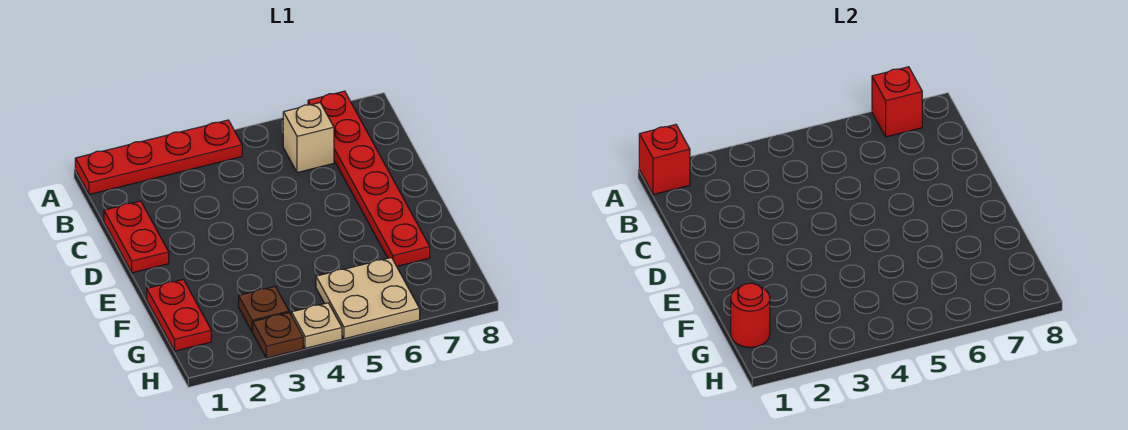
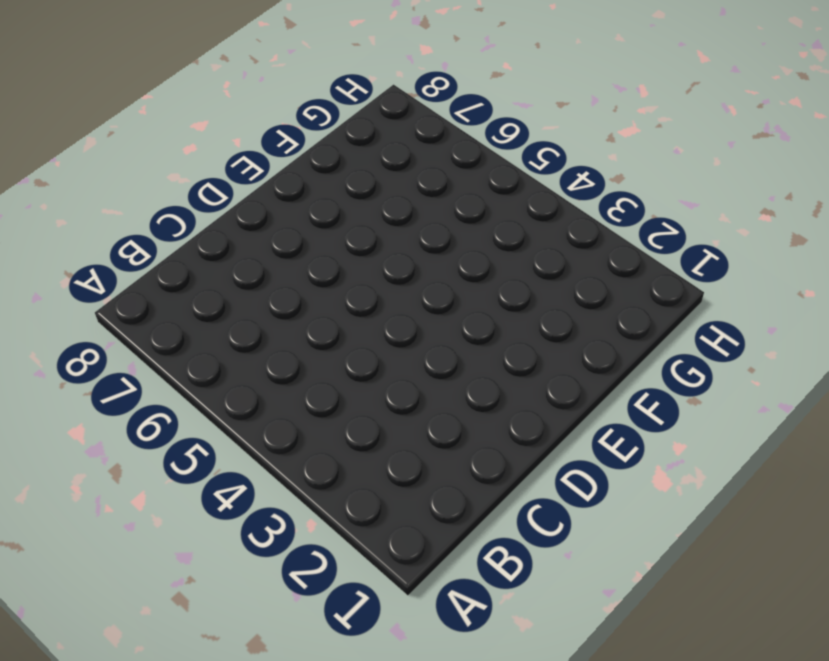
none -> red 1x4 plate [75,120,242,195]
none -> red 1x6 plate [308,91,430,266]
none -> tan 1x1 brick [283,103,334,173]

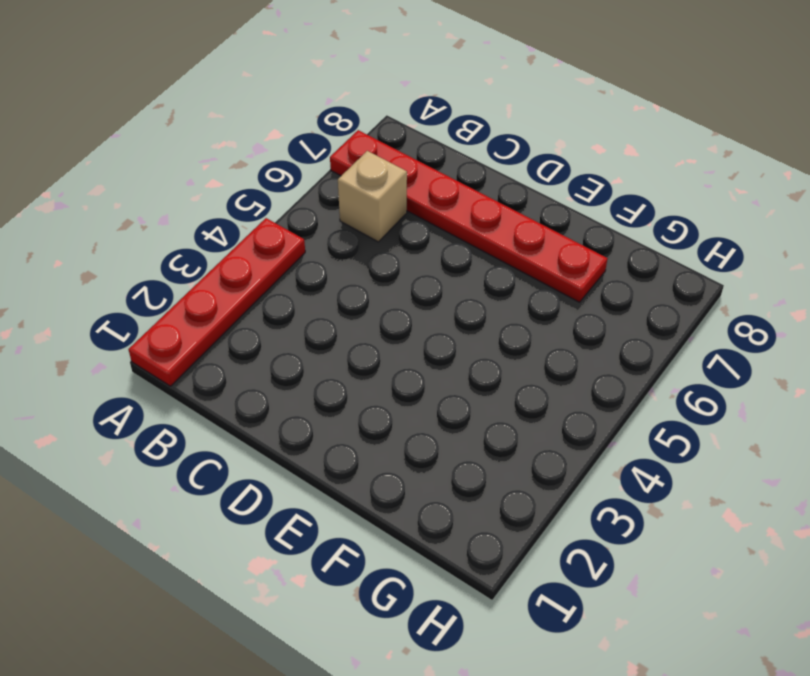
none -> red 1x2 plate [104,201,169,273]
none -> red 1x2 plate [147,279,211,351]
none -> brown 1x1 plate [239,286,289,332]

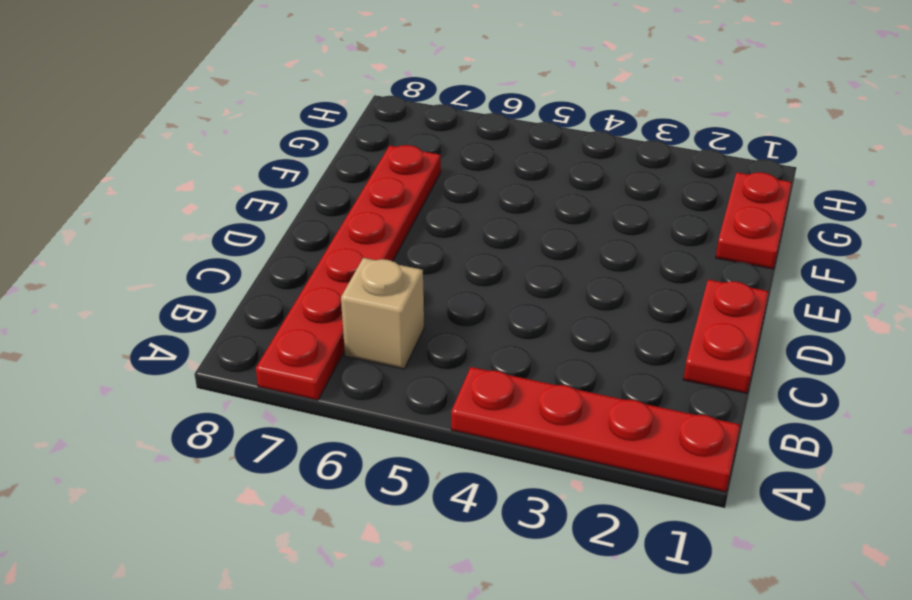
none -> brown 1x1 plate [239,286,289,332]
none -> tan 2x2 plate [316,258,420,339]
none -> brown 1x1 plate [253,312,303,358]

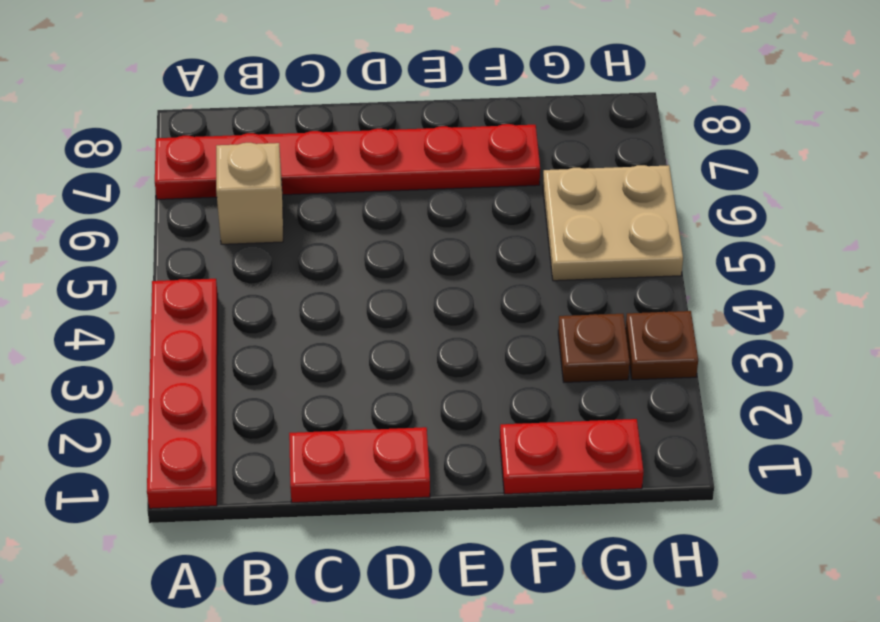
none -> tan 1x1 plate [292,303,342,348]
none -> red 1x1 brick [639,125,690,195]
none -> red 1x1 brick [872,67,922,137]

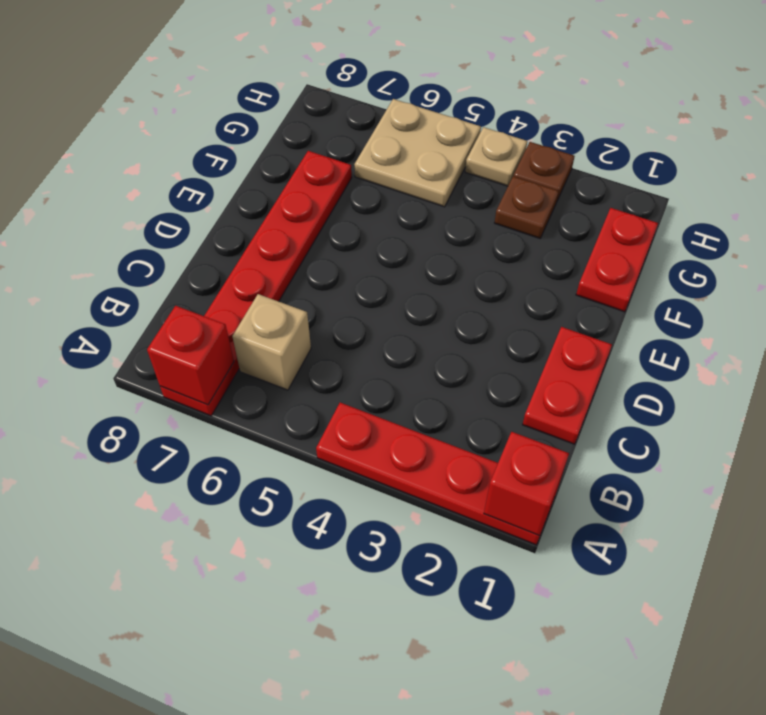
none -> red 1x1 round brick [731,283,770,347]

